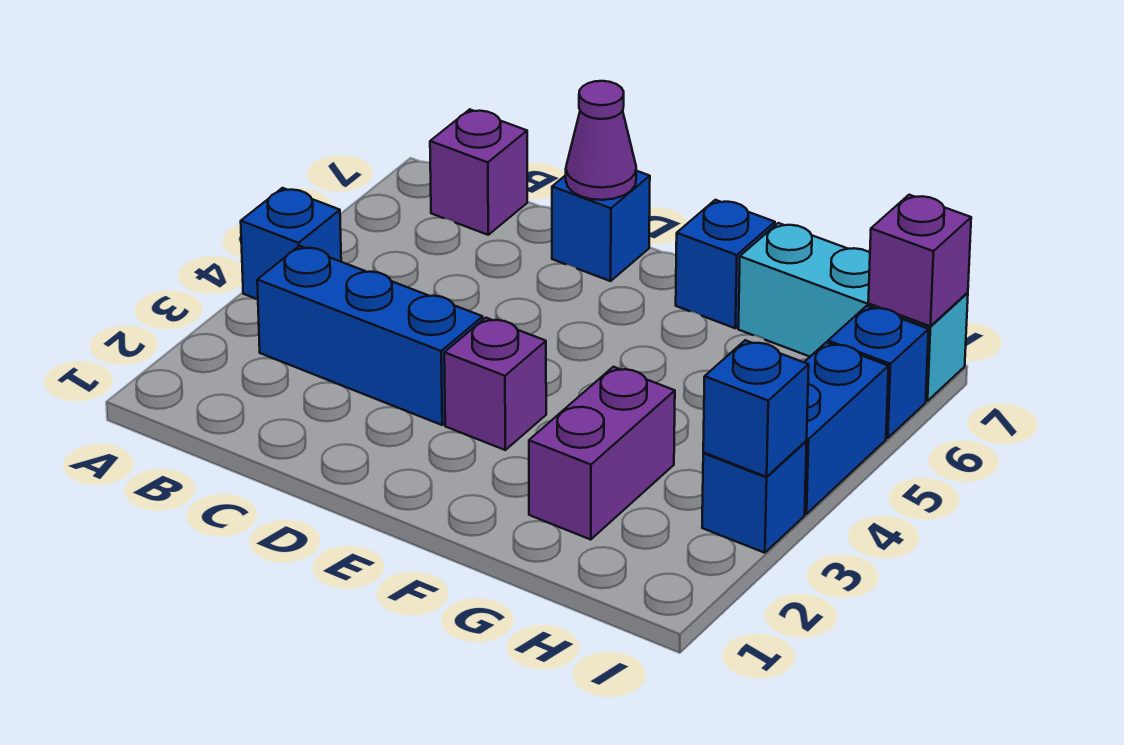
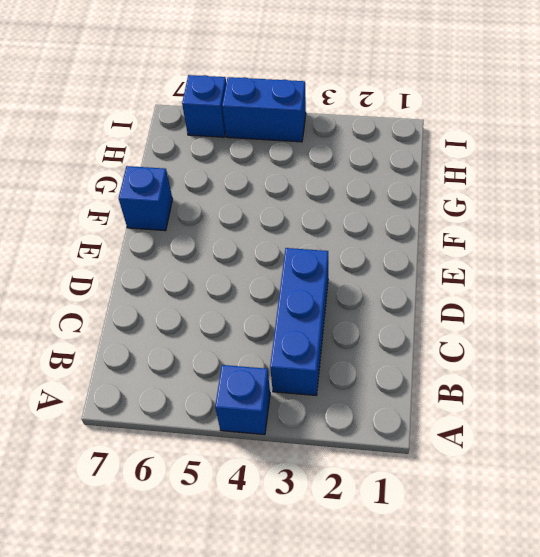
none -> purple 1x1 brick [430,109,527,235]
none -> blue 1x1 brick [552,171,650,281]
none -> purple 1x1 brick [444,318,546,450]

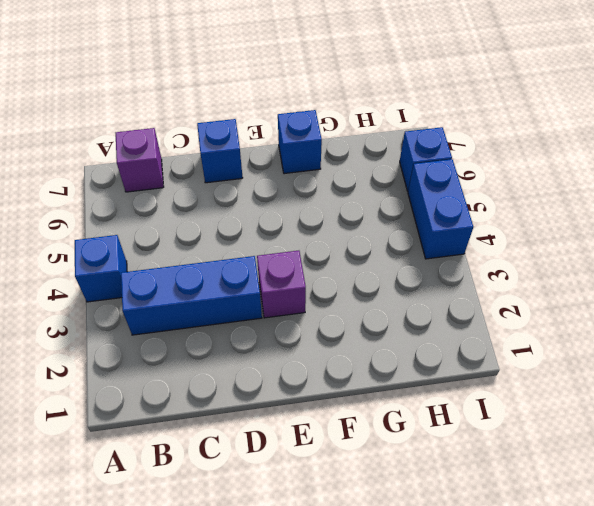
none -> purple 1x2 brick [529,367,675,540]
none -> cyan 1x3 brick [738,223,968,401]
none -> blue 1x1 brick [702,441,807,553]

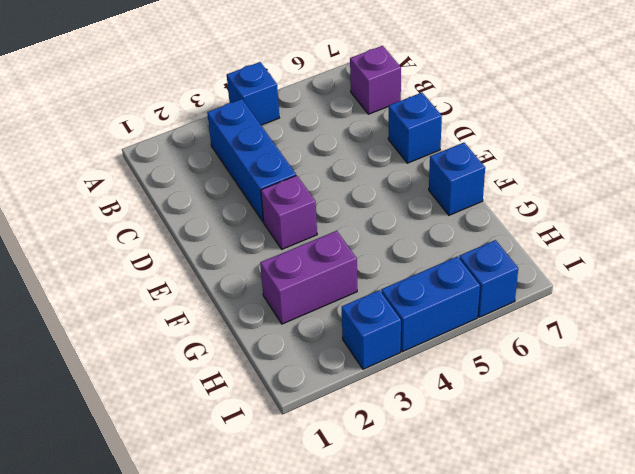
none -> cyan 1x3 brick [738,223,968,401]
none -> purple 1x1 cone [566,81,636,200]
none -> blue 1x1 brick [703,340,809,477]

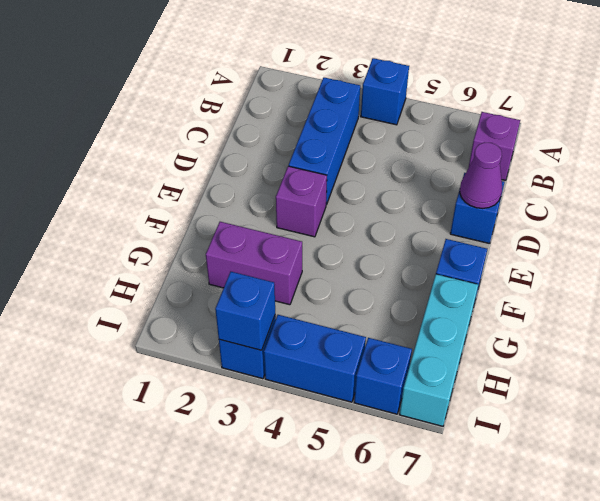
none -> purple 1x1 brick [868,195,971,326]

